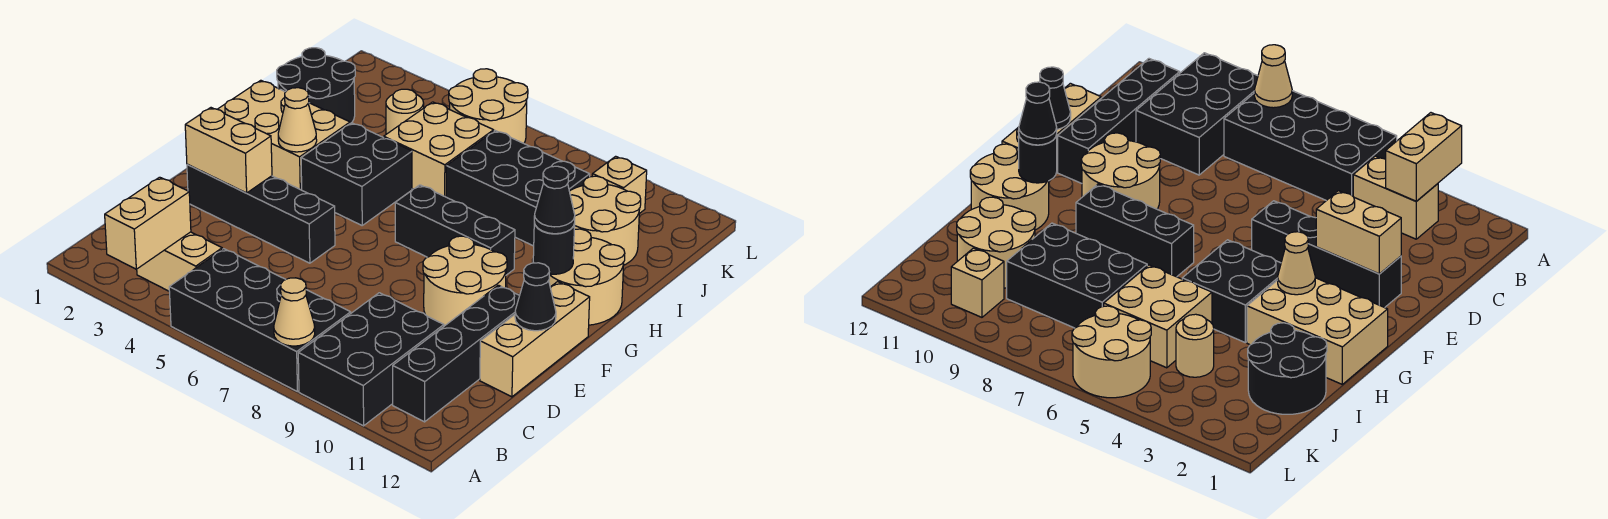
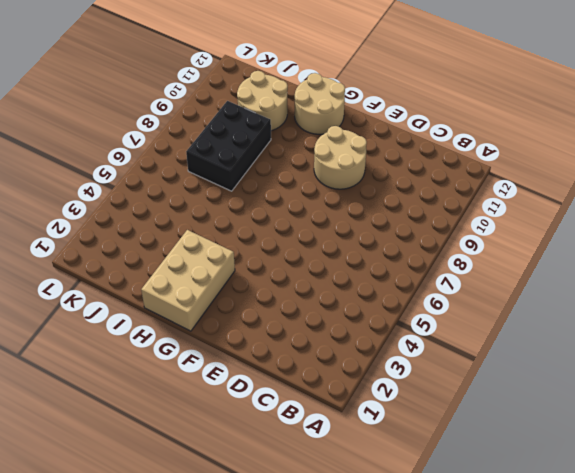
none -> black 2x4 brick [169,249,351,392]
none -> black 2x3 brick [298,293,444,426]
none -> tan 1x2 brick [137,232,222,291]

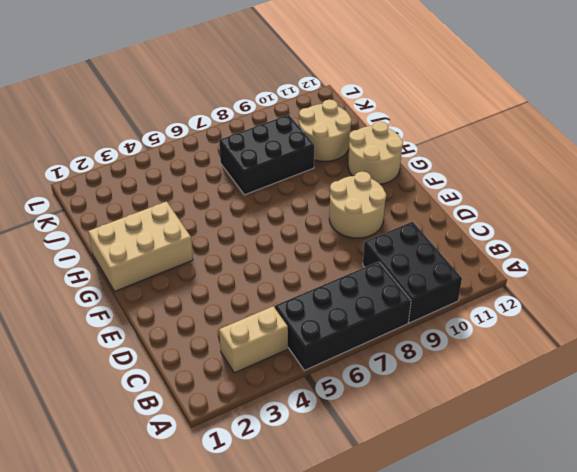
none -> black 1x4 brick [393,285,520,422]
none -> tan 1x3 brick [480,282,590,397]
none -> black 1x4 brick [187,164,335,263]

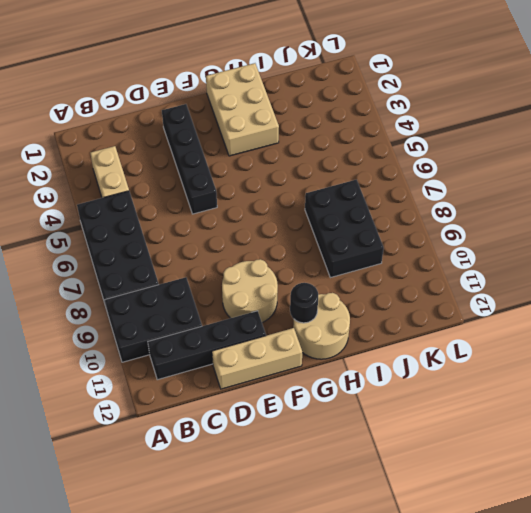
none -> black 2x2 brick [301,123,412,225]
none -> black 1x3 brick [395,185,515,275]
none -> black 2x2 round brick [277,48,355,123]

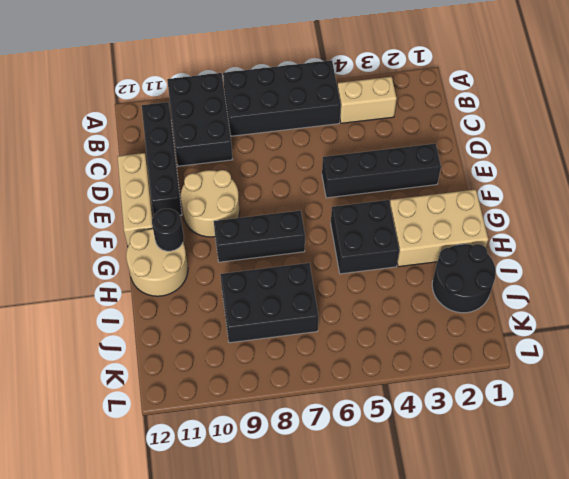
none -> tan 2x2 brick [384,102,494,197]
none -> tan 2x2 round brick [569,176,641,265]
none -> tan 1x1 round brick [386,89,424,134]

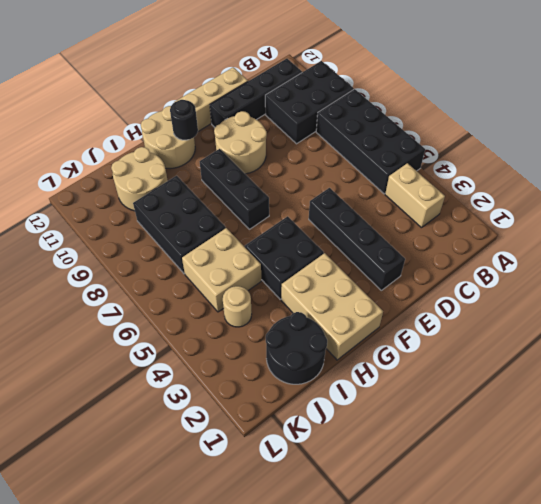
none -> tan 2x2 round brick [449,69,528,143]
none -> tan 1x1 brick [592,156,647,214]
none -> tan 1x2 brick [105,177,191,269]

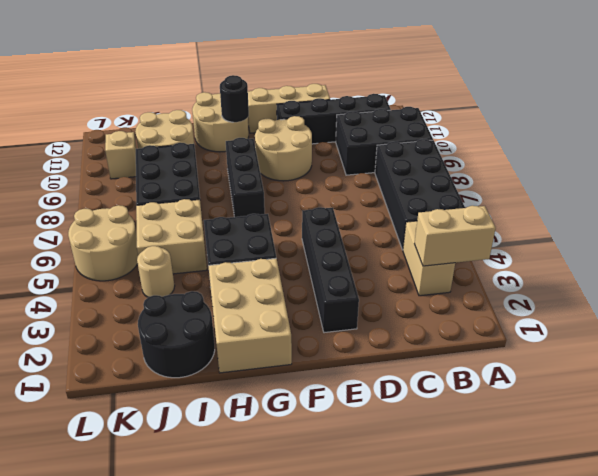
none -> tan 1x1 cone [274,278,315,346]
none -> tan 1x2 brick [185,108,272,193]
none -> black 1x1 cone [515,263,556,331]

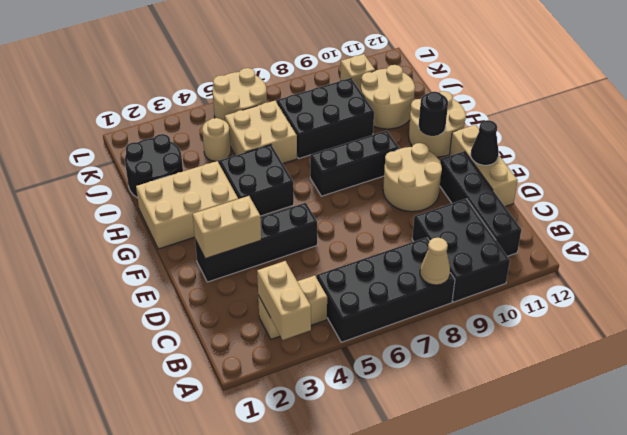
none -> tan 1x1 cone [278,88,317,152]
none -> black 1x1 cone [534,166,575,234]

